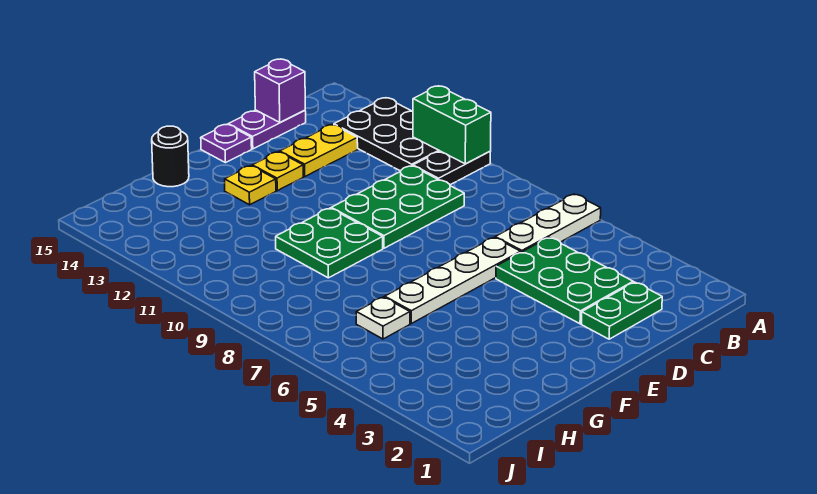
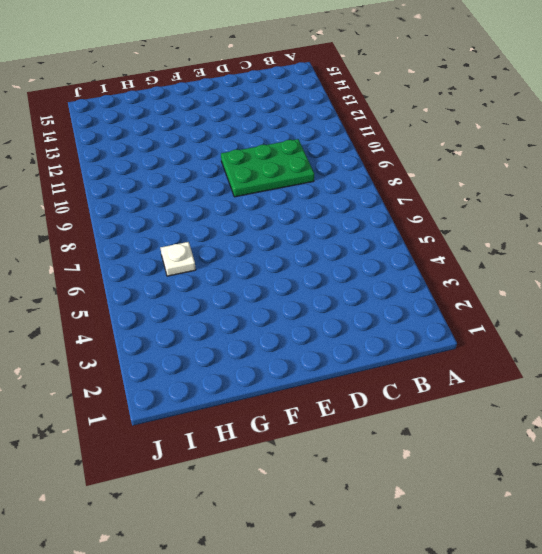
none -> white 1x3 plate [495,194,601,252]
none -> black 1x2 plate [413,151,490,185]
none -> black 2x3 plate [334,98,439,171]

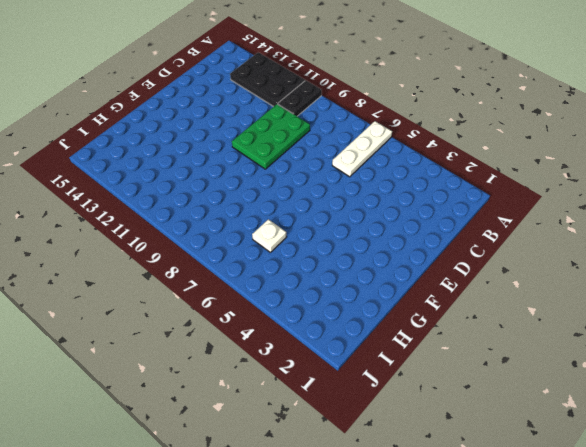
none -> green 1x2 plate [581,282,662,339]
none -> green 2x3 plate [496,238,633,324]
none -> yellow 1x2 plate [280,125,358,176]

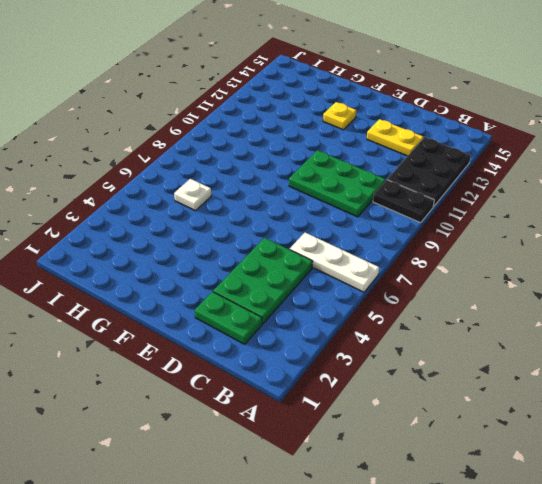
none -> purple 1x2 plate [228,110,306,149]
none -> white 1x4 plate [385,238,521,323]
none -> yellow 1x1 plate [252,152,303,191]

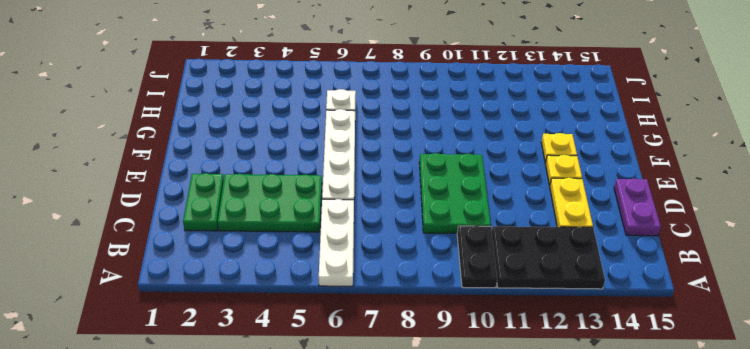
none -> purple 1x1 plate [201,125,252,163]
none -> green 2x2 plate [276,208,383,278]
none -> black 1x1 round brick [152,126,189,187]

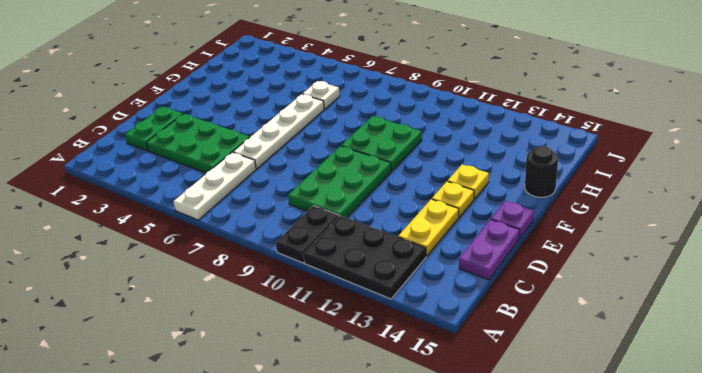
none -> green 1x2 brick [413,86,491,164]
none -> purple 1x1 brick [255,59,305,122]

